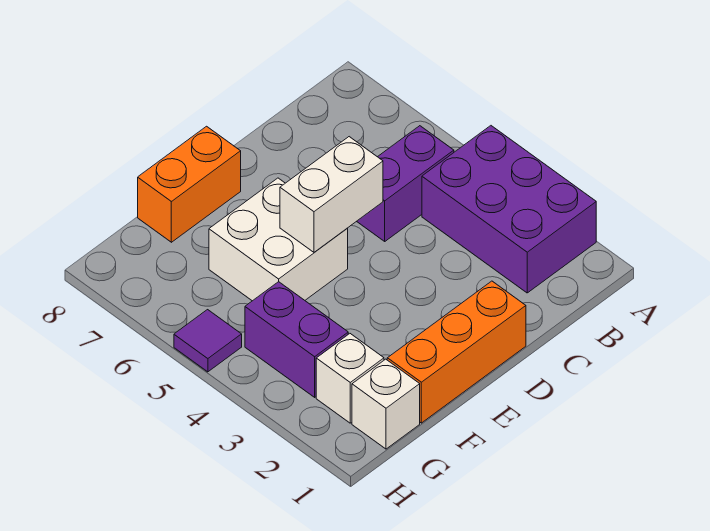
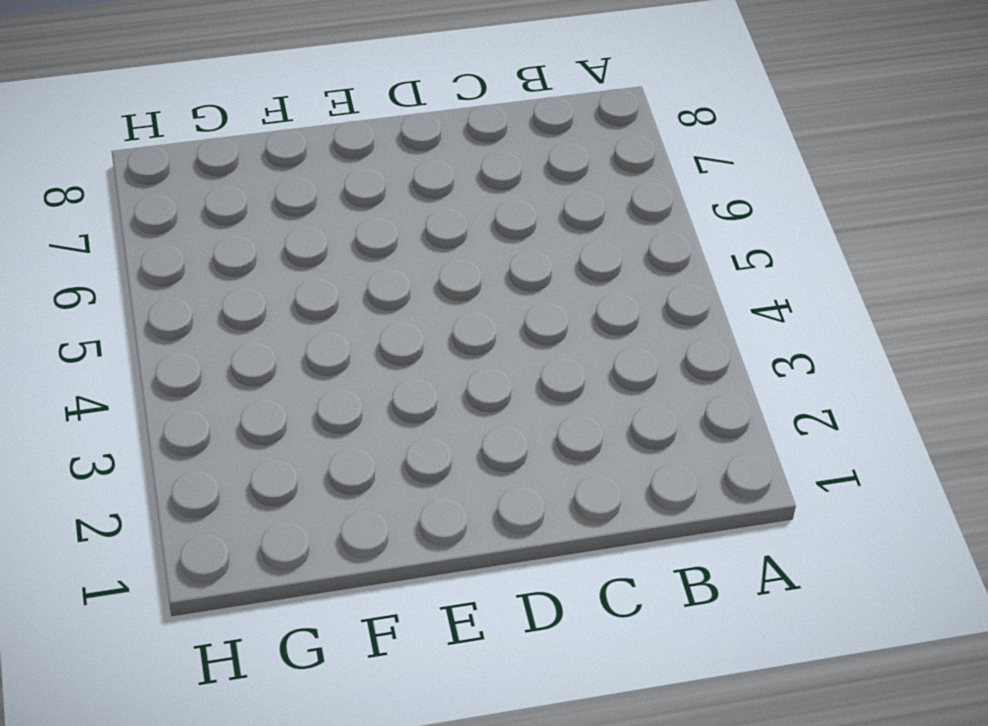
none -> purple 2x3 brick [422,126,596,293]
none -> purple 1x2 brick [357,126,454,241]

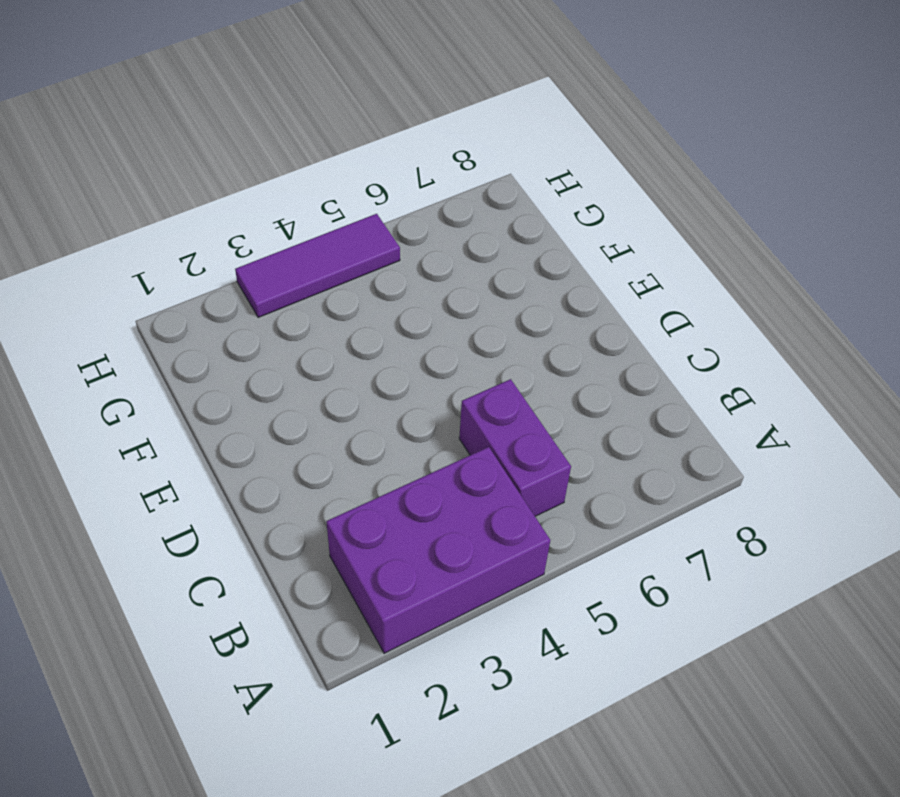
purple 1x3 tile [235,214,400,317] -> purple 1x1 tile [174,310,242,372]
none -> orange 1x3 brick [387,281,526,423]
none -> white 2x2 brick [209,178,348,301]

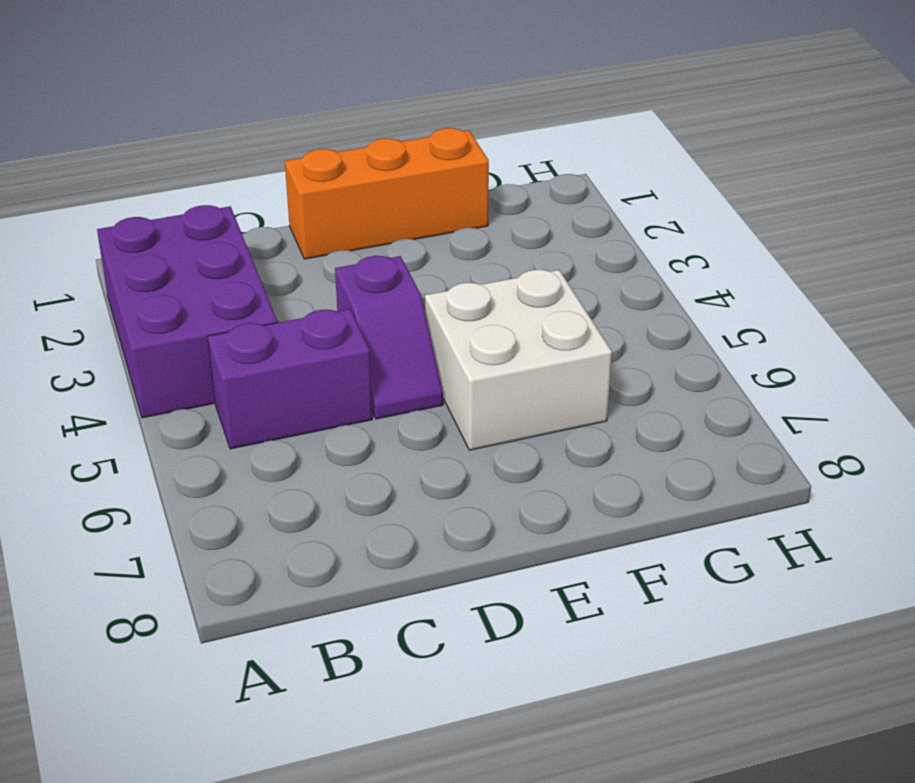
purple 1x2 slope [335,256,443,419] -> none
none -> orange 1x2 brick [138,126,241,242]
none -> white 1x1 brick [352,359,420,449]

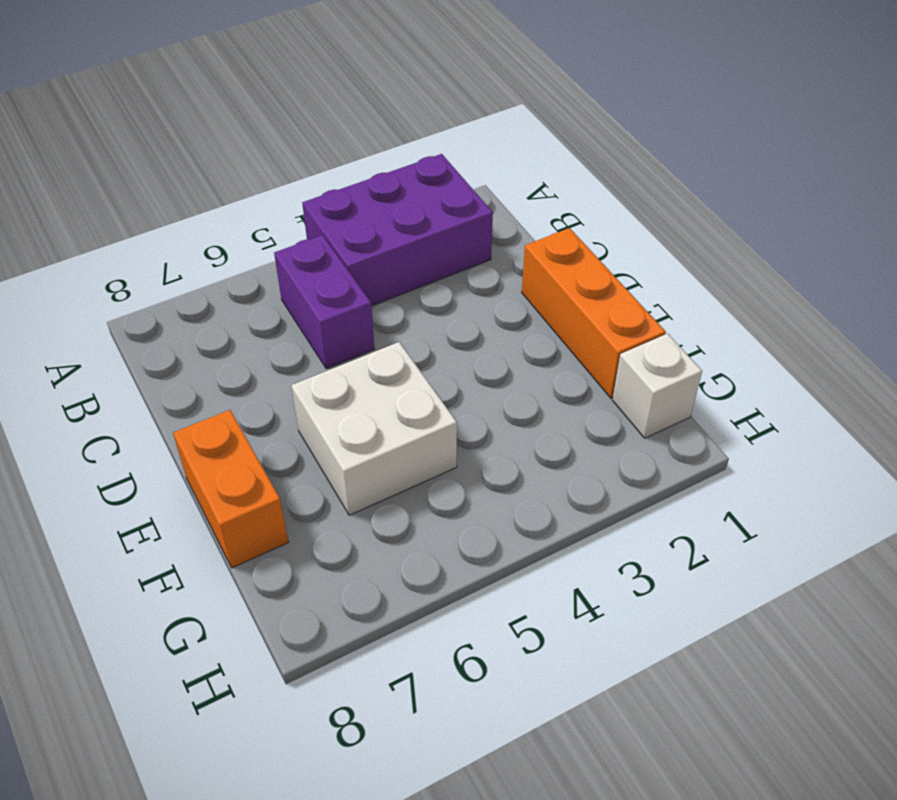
none -> white 1x1 brick [316,334,384,423]
none -> purple 1x2 brick [245,282,348,397]

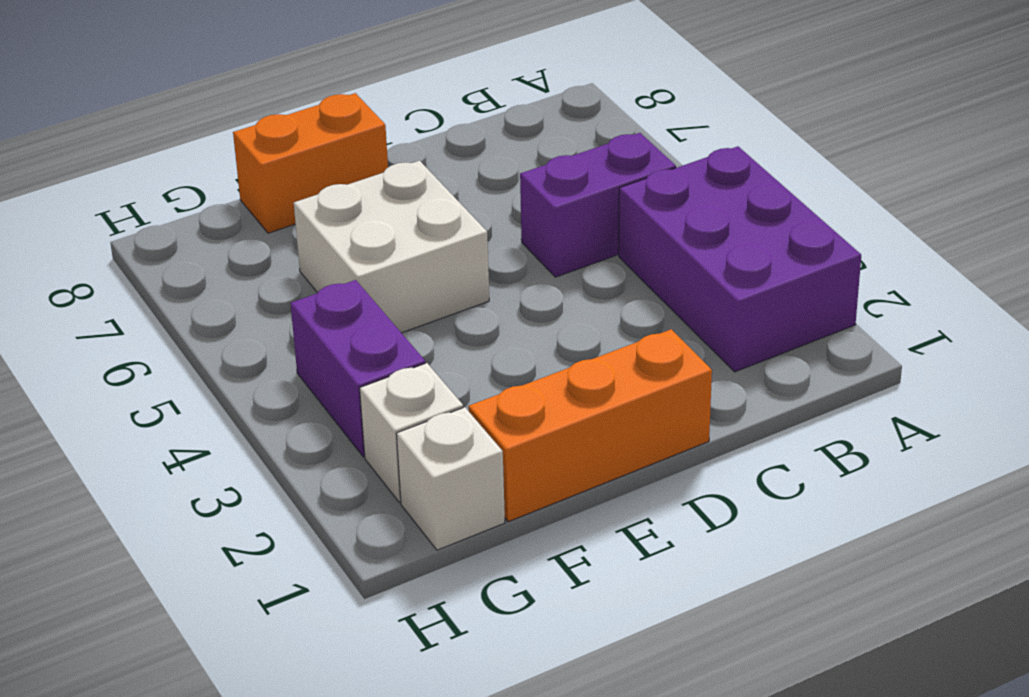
none -> purple 1x1 tile [174,310,242,372]
none -> white 1x2 brick [280,137,383,252]

